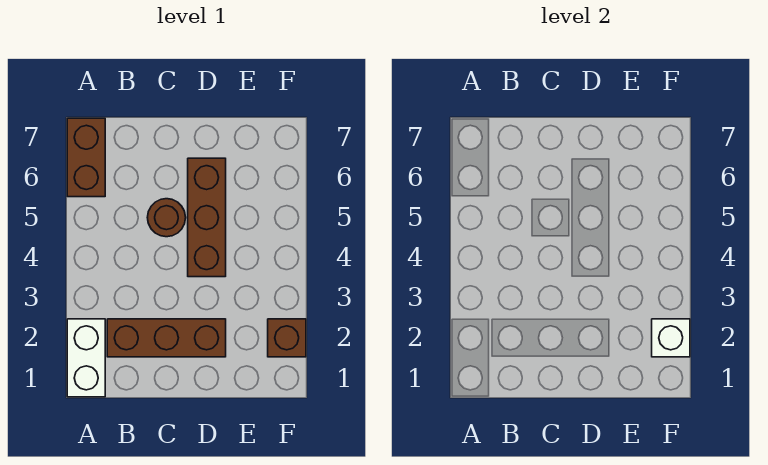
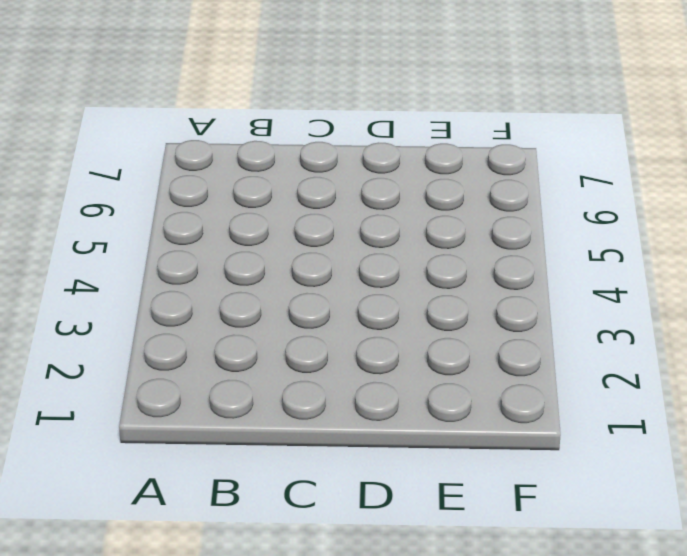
none -> white 1x2 brick [67,319,105,397]
none -> brown 1x2 brick [67,118,105,197]

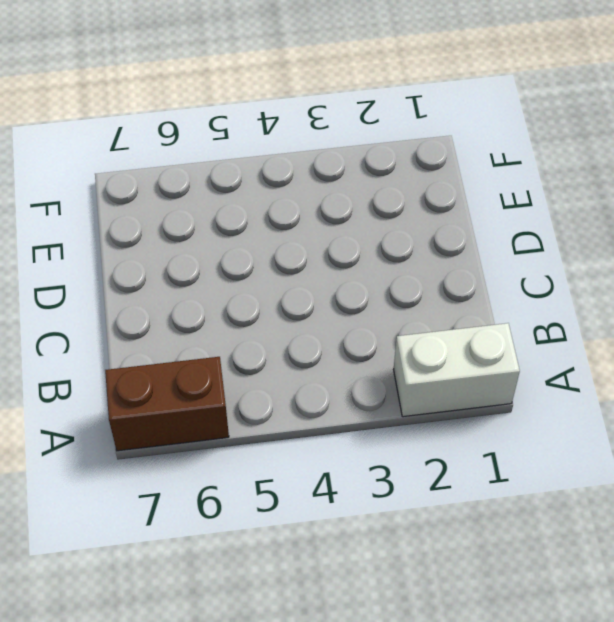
none -> brown 1x3 brick [107,319,226,357]
none -> brown 1x1 round brick [147,199,186,237]

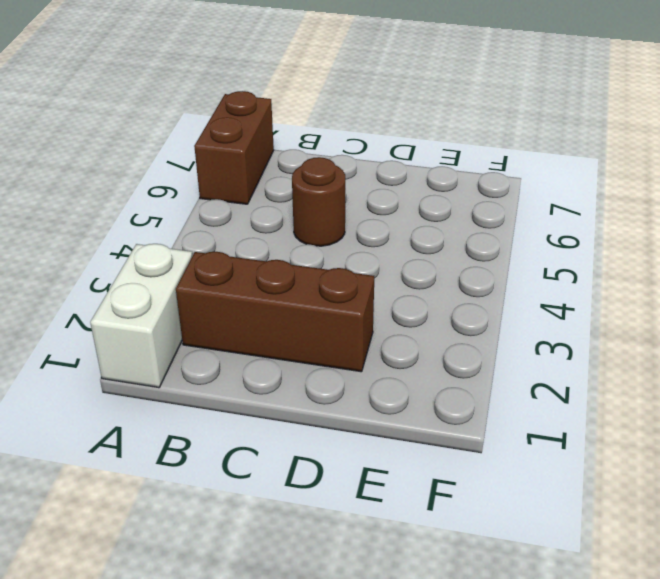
none -> brown 1x3 brick [188,158,226,277]
none -> brown 1x1 brick [268,319,306,357]

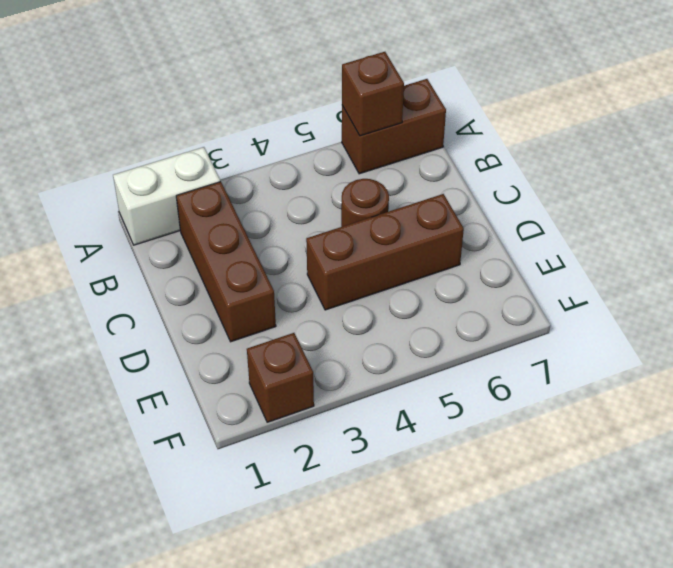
brown 1x1 brick [342,52,404,136] -> none
none -> white 1x1 brick [652,319,690,357]

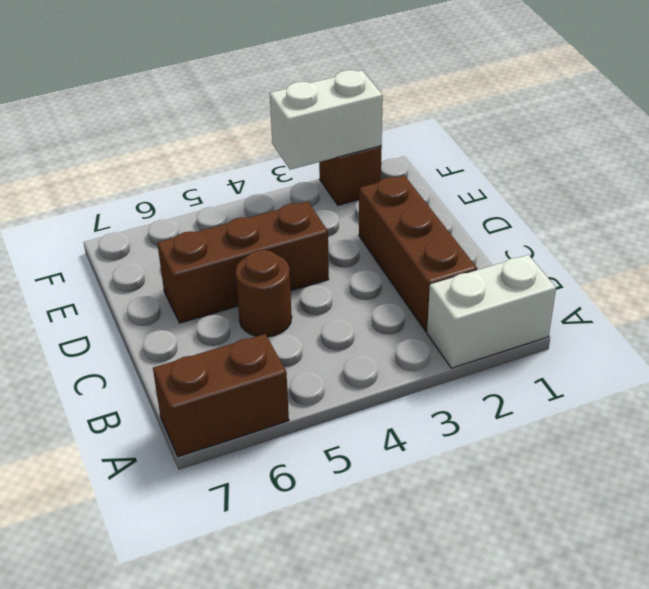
white 1x2 brick [270,70,383,170] -> white 1x1 brick [652,319,690,357]

